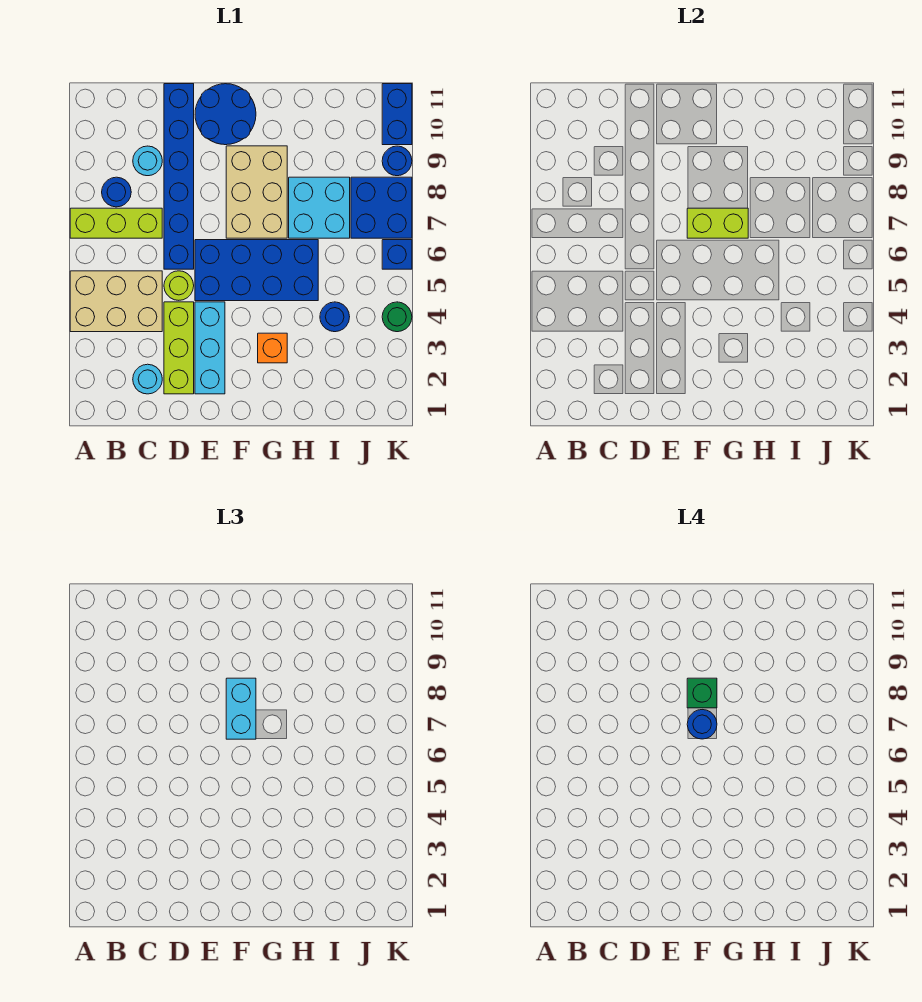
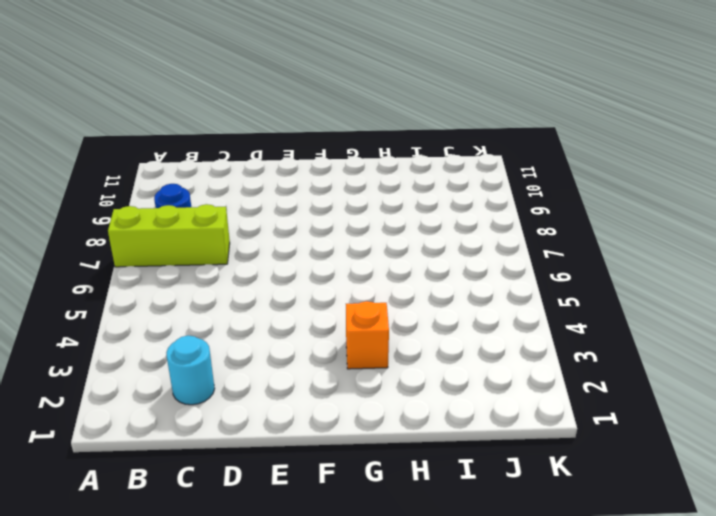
none -> tan 2x3 brick [70,271,162,332]
none -> cyan 1x1 round brick [133,146,162,176]
none -> lime 1x3 brick [164,302,194,394]

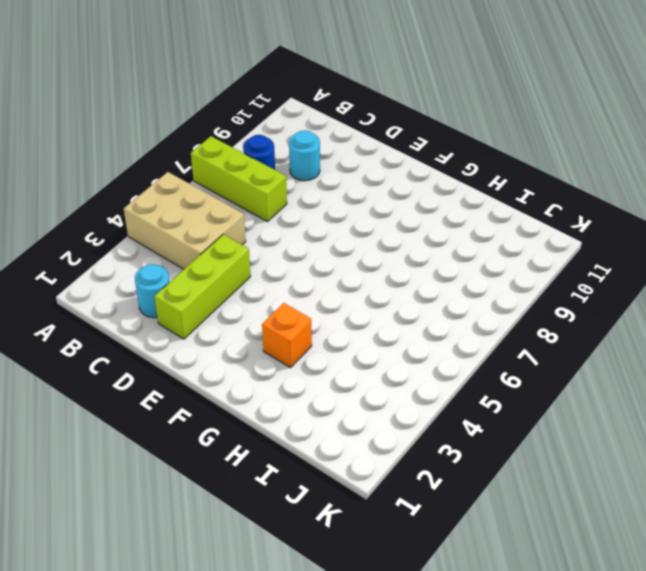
none -> lime 1x1 round brick [164,271,194,300]
none -> blue 1x6 brick [164,84,194,269]
none -> cyan 1x3 brick [195,302,225,394]

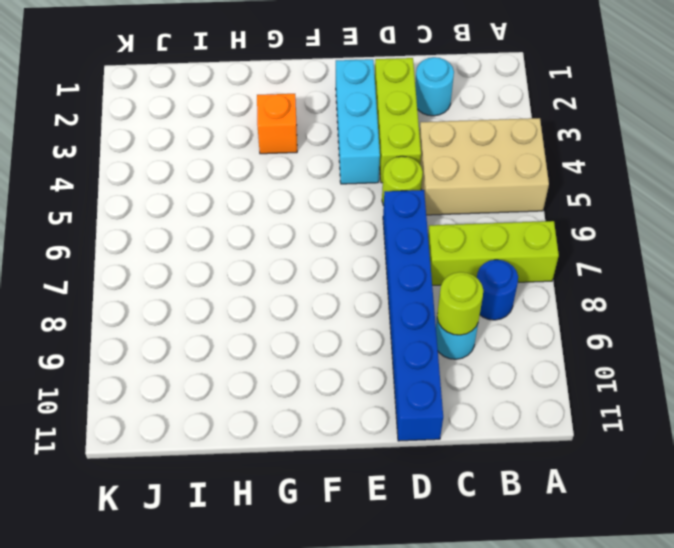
lime 1x1 round brick [437,272,483,335] -> none
none -> blue 2x4 brick [195,240,318,301]
none -> blue 2x2 round brick [195,84,256,145]
none -> tan 2x3 brick [226,146,287,238]

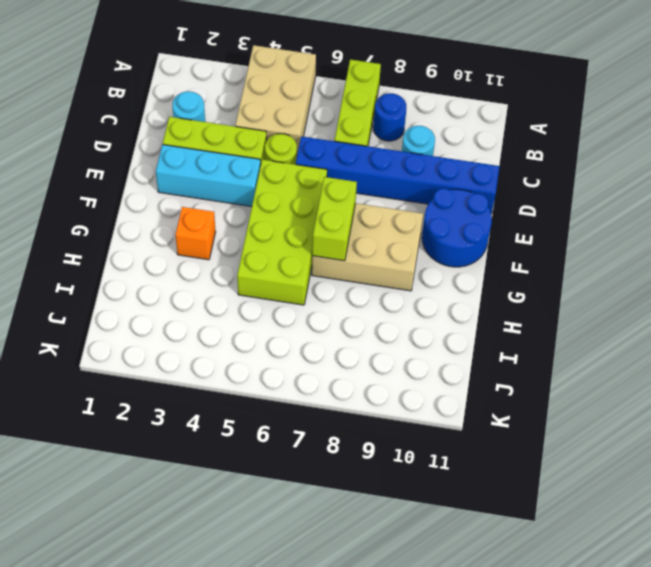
lime 2x4 brick [237,160,327,305] -> blue 2x4 brick [195,240,318,301]
none -> cyan 2x2 brick [289,177,350,238]
none -> blue 1x1 round brick [320,302,350,332]
none -> blue 2x2 brick [351,177,412,238]

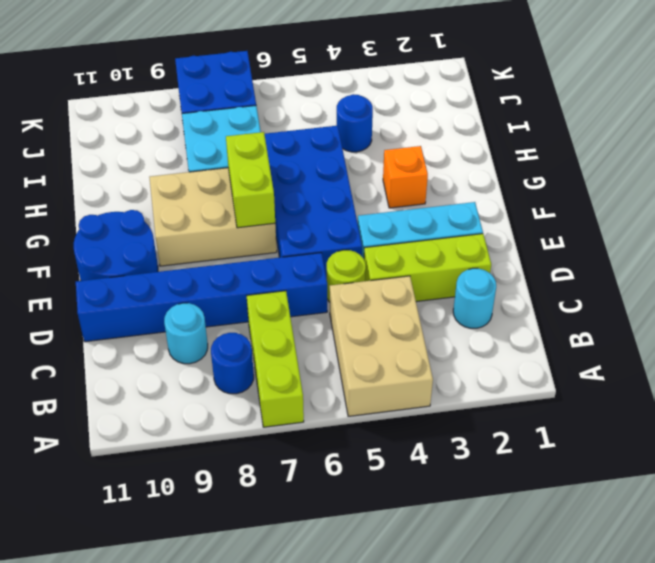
none -> green 1x1 round brick [382,302,412,332]
none -> blue 1x1 brick [382,240,412,269]
none -> blue 1x1 round brick [382,146,412,176]

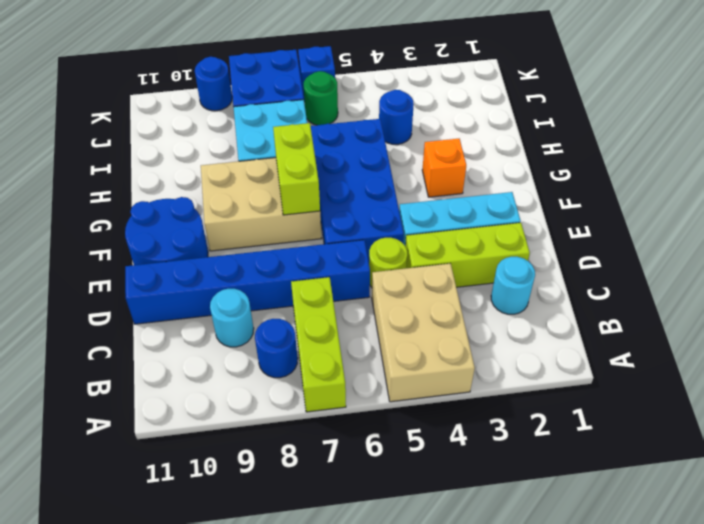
green 1x1 round brick [304,71,338,125] -> green 1x1 round brick moved to [382,302,412,332]
none -> blue 1x2 brick [382,84,412,145]
none -> cyan 1x2 brick [226,678,256,739]
none -> blue 1x1 round brick [687,710,717,739]

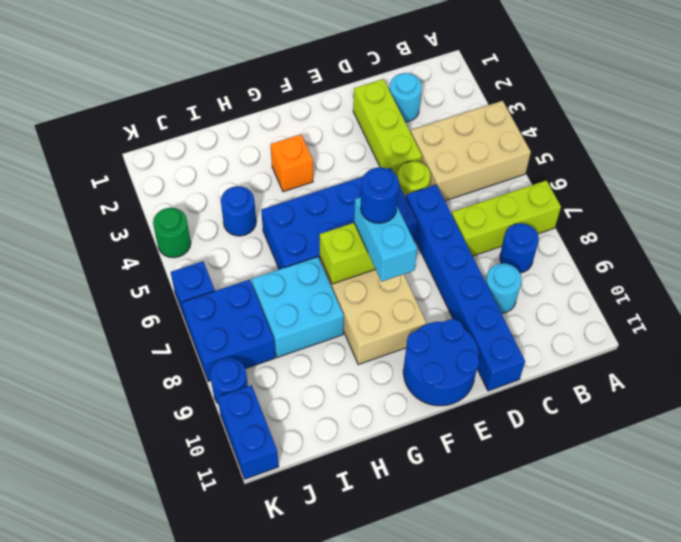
none -> cyan 1x3 brick [195,302,225,394]
none -> green 1x1 brick [687,678,717,708]

